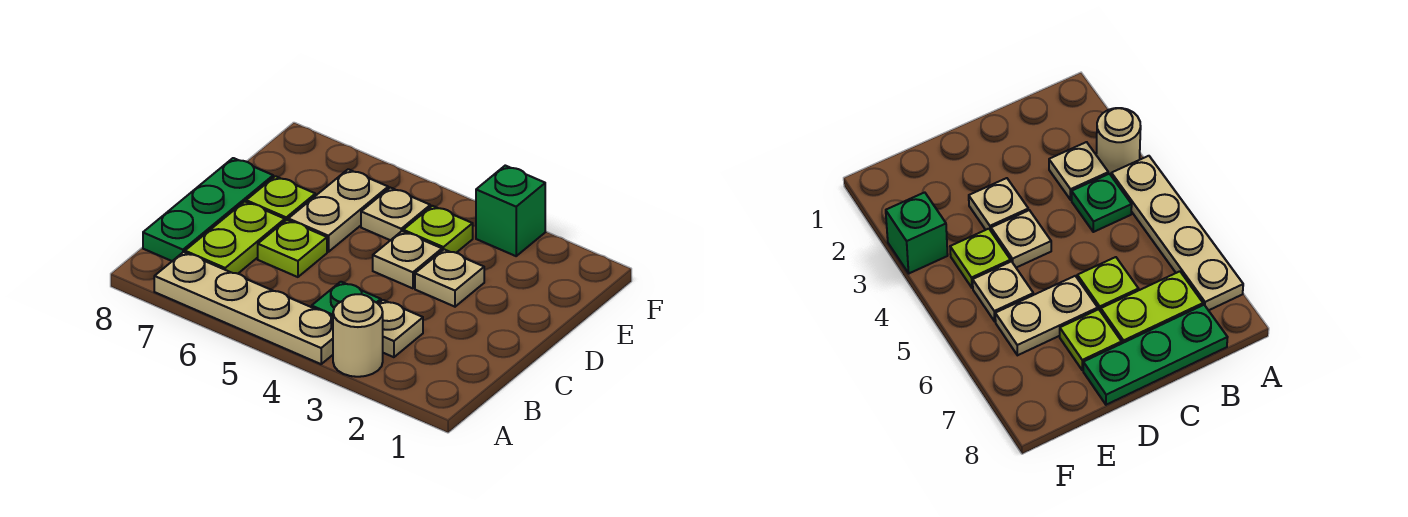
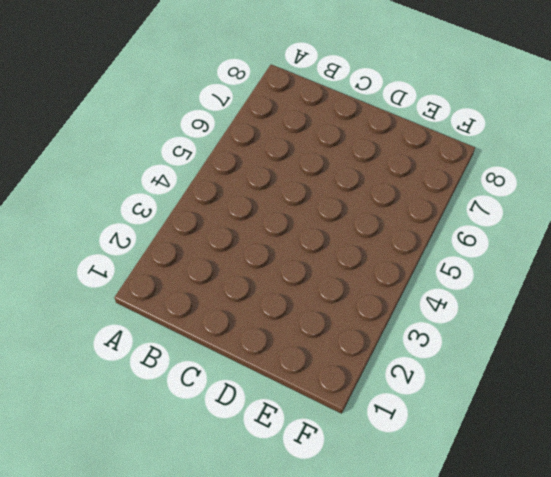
none -> tan 1x1 round brick [333,294,383,377]
none -> tan 1x4 plate [154,252,333,364]
none -> tan 1x1 plate [378,300,423,357]

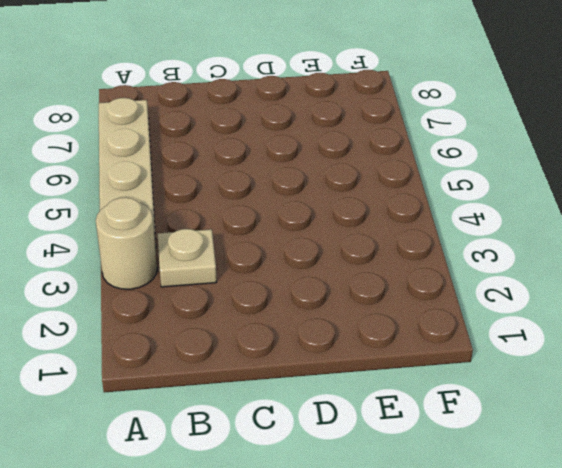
none -> green 1x1 plate [312,282,381,316]
none -> lime 1x2 plate [185,202,285,274]
none -> green 1x3 plate [143,158,273,261]

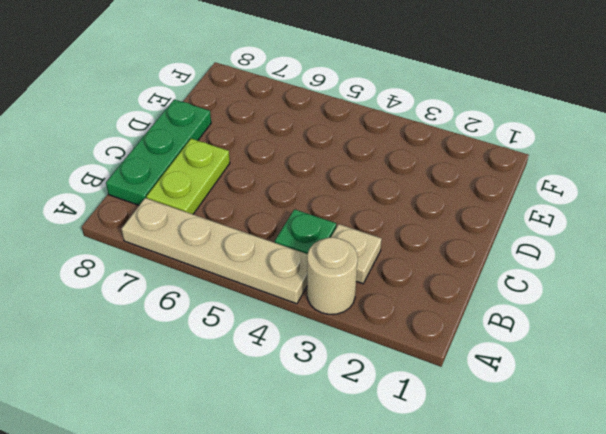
none -> lime 1x1 plate [258,220,327,277]
none -> tan 1x1 plate [415,249,484,307]
none -> tan 1x1 plate [373,231,442,288]

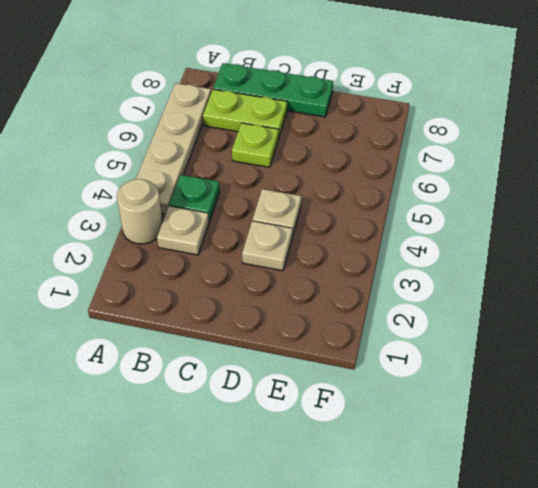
none -> tan 1x2 plate [288,169,388,252]
none -> lime 1x1 plate [246,176,315,221]
none -> lime 1x1 plate [403,206,473,253]

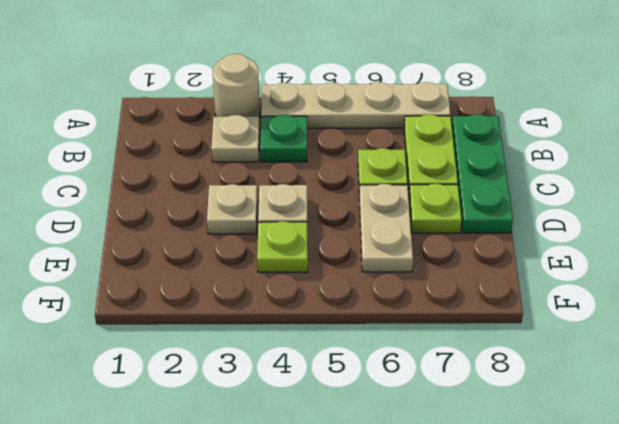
none -> tan 1x1 plate [361,188,430,240]
none -> green 1x1 brick [476,166,545,256]

